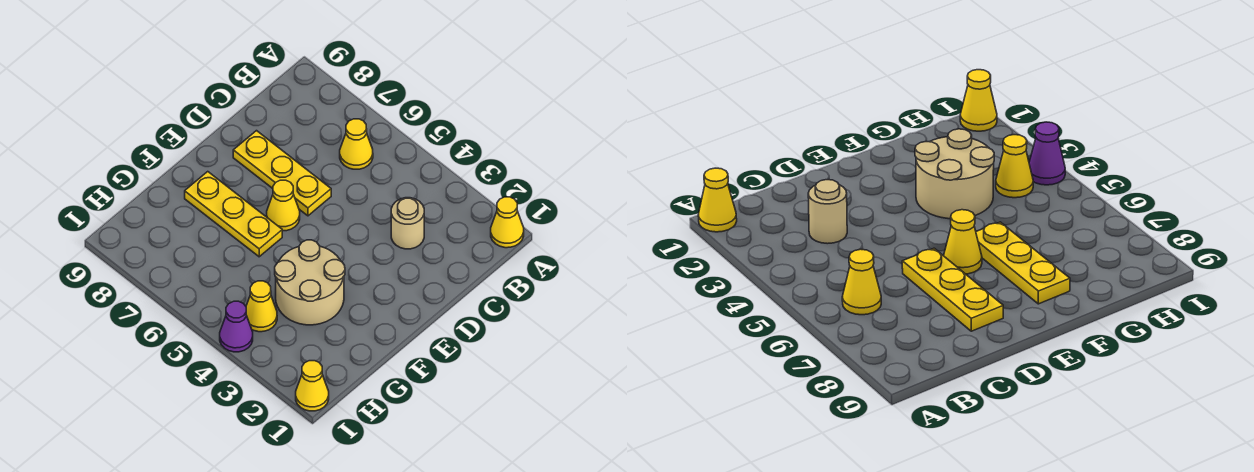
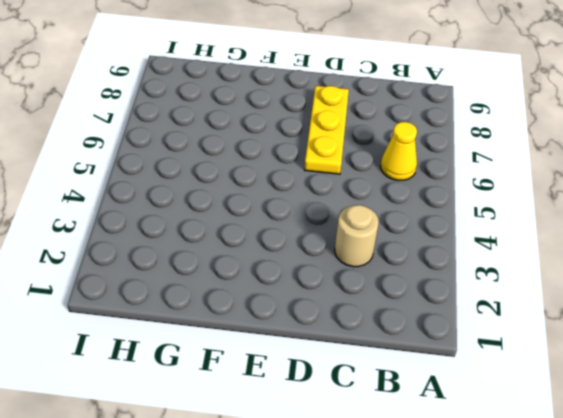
none -> yellow 1x1 cone [491,197,524,248]
none -> yellow 1x1 cone [267,180,300,231]

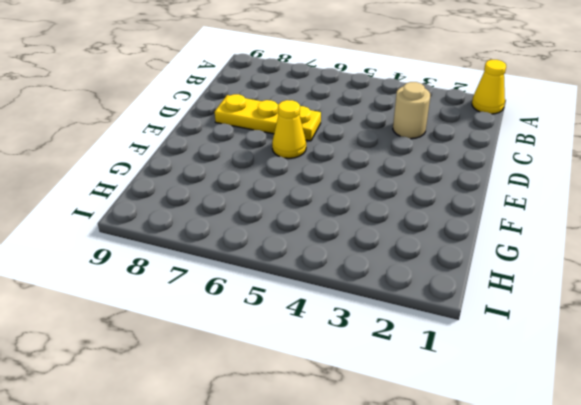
none -> yellow 1x1 cone [340,119,373,169]
none -> tan 2x2 round brick [275,240,345,325]

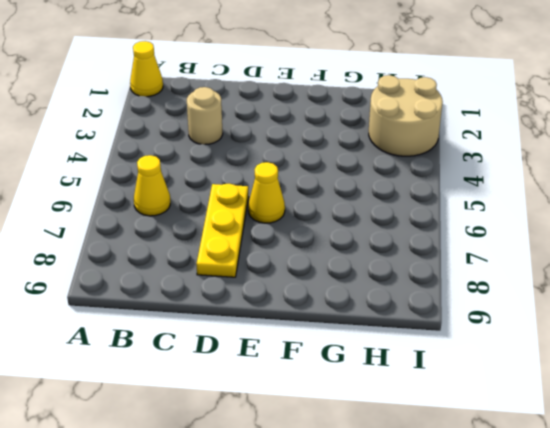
tan 2x2 round brick [369,75,443,156] -> tan 2x2 round brick moved to [275,240,345,325]
none -> yellow 1x3 plate [185,172,282,257]
none -> yellow 1x1 cone [246,281,277,332]

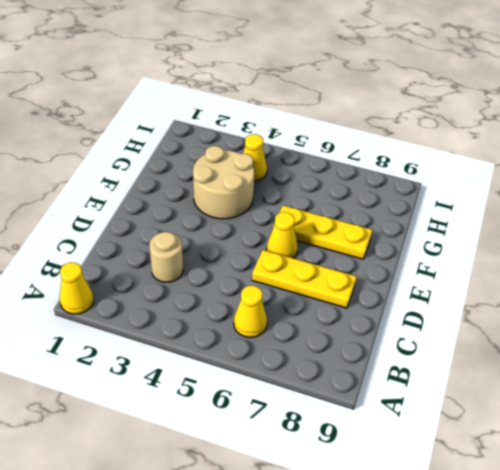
none -> yellow 1x1 cone [296,361,329,411]
none -> purple 1x1 cone [220,301,253,352]

